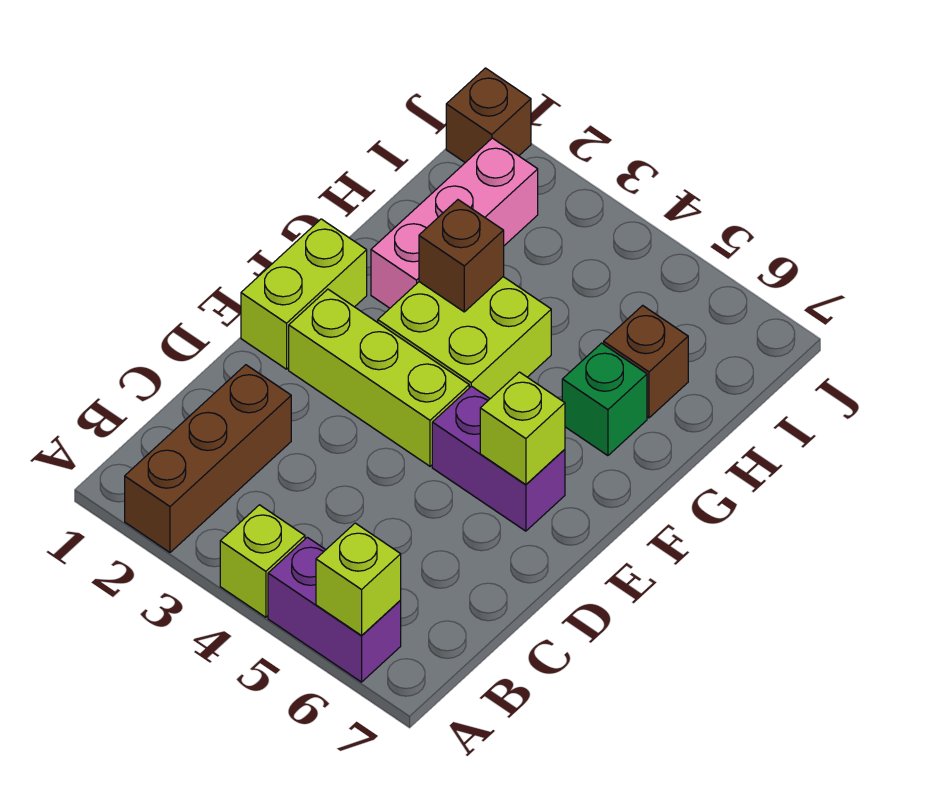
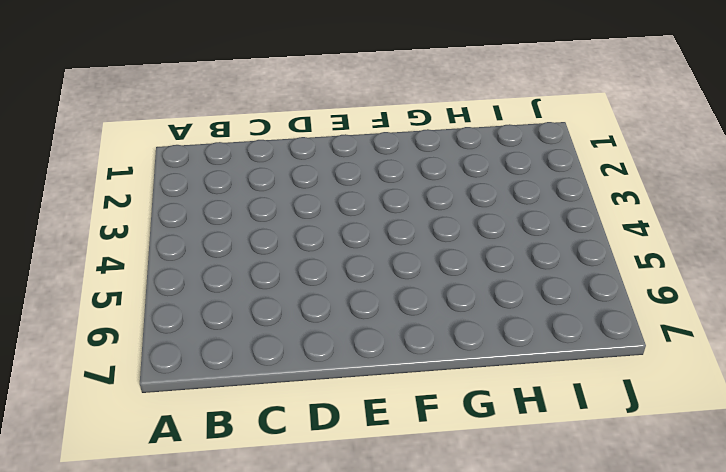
none -> brown 1x3 brick [125,365,291,552]
none -> lime 1x1 brick [220,505,305,617]
none -> purple 1x2 brick [268,537,401,682]

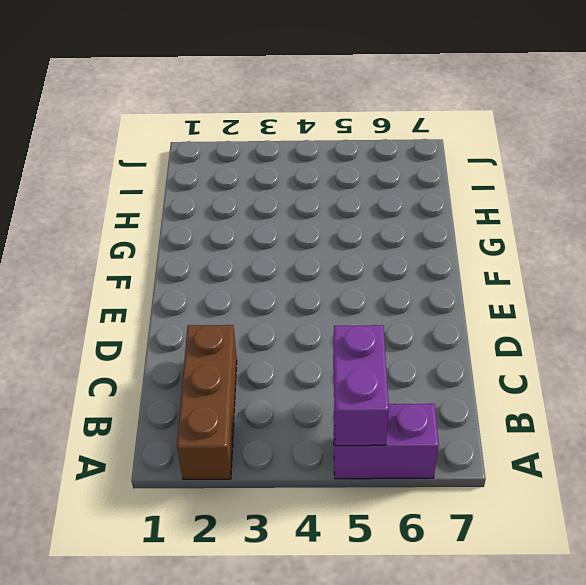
purple 1x2 brick [333,325,389,446] -> purple 1x2 brick turned to [432,386,565,531]
none -> lime 1x1 brick [220,505,305,617]
none -> lime 1x2 brick [241,219,367,369]
none -> lime 1x3 brick [289,289,469,466]

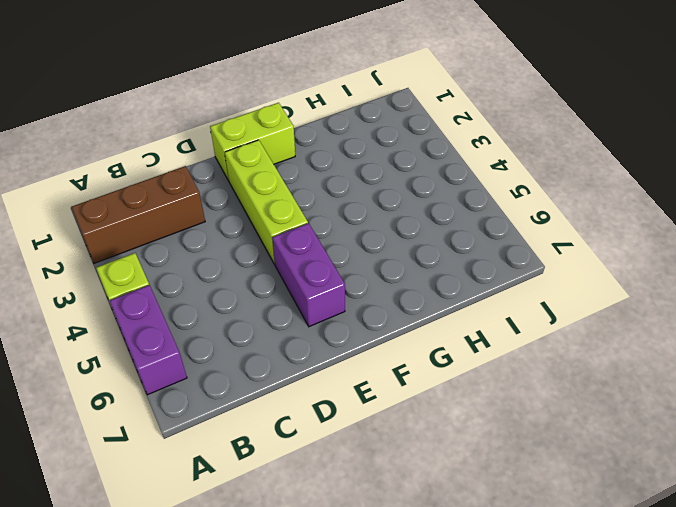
none -> lime 2x2 brick [378,277,551,399]
none -> pink 1x3 brick [371,138,538,308]
none -> green 1x1 brick [562,343,647,456]

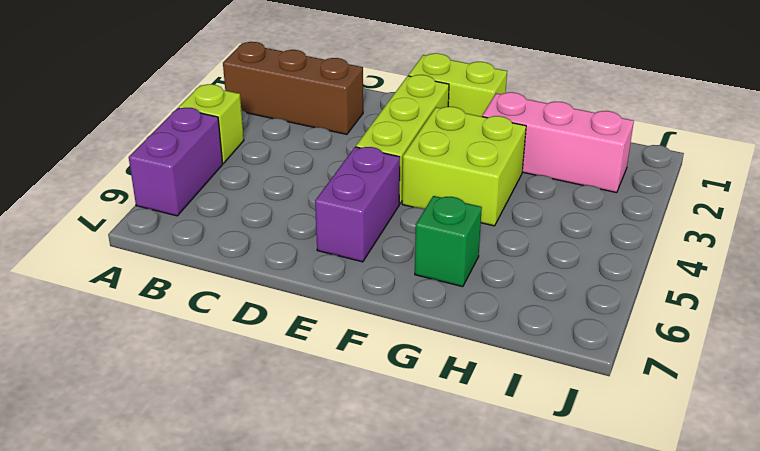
none -> brown 1x1 brick [604,305,688,418]
none -> brown 1x1 brick [446,68,531,163]
none -> lime 1x1 brick [316,523,401,636]

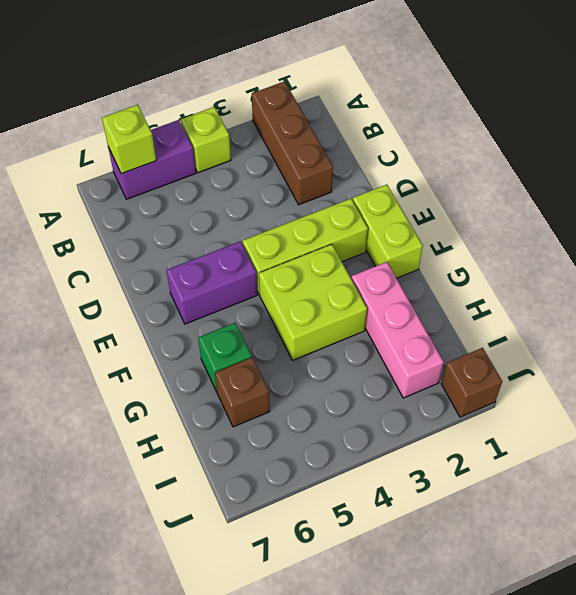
none -> lime 1x1 brick [480,372,565,485]
none -> brown 1x1 brick [419,200,504,312]

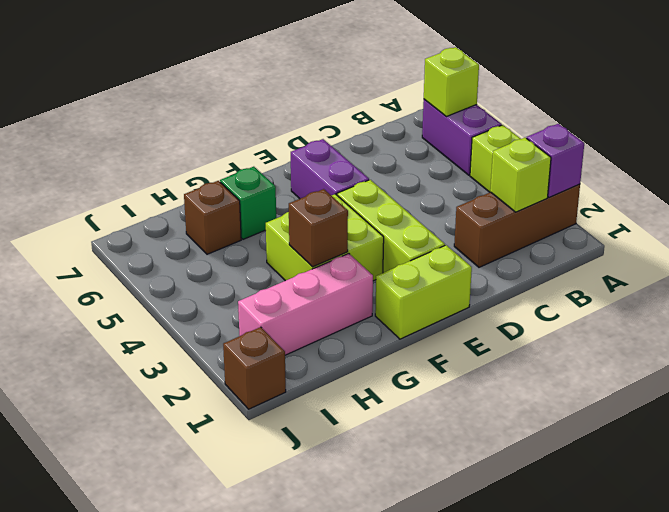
purple 1x1 brick [527,124,584,198] -> none
lime 1x1 brick [490,138,551,212] -> lime 1x1 brick moved to [480,372,565,485]

